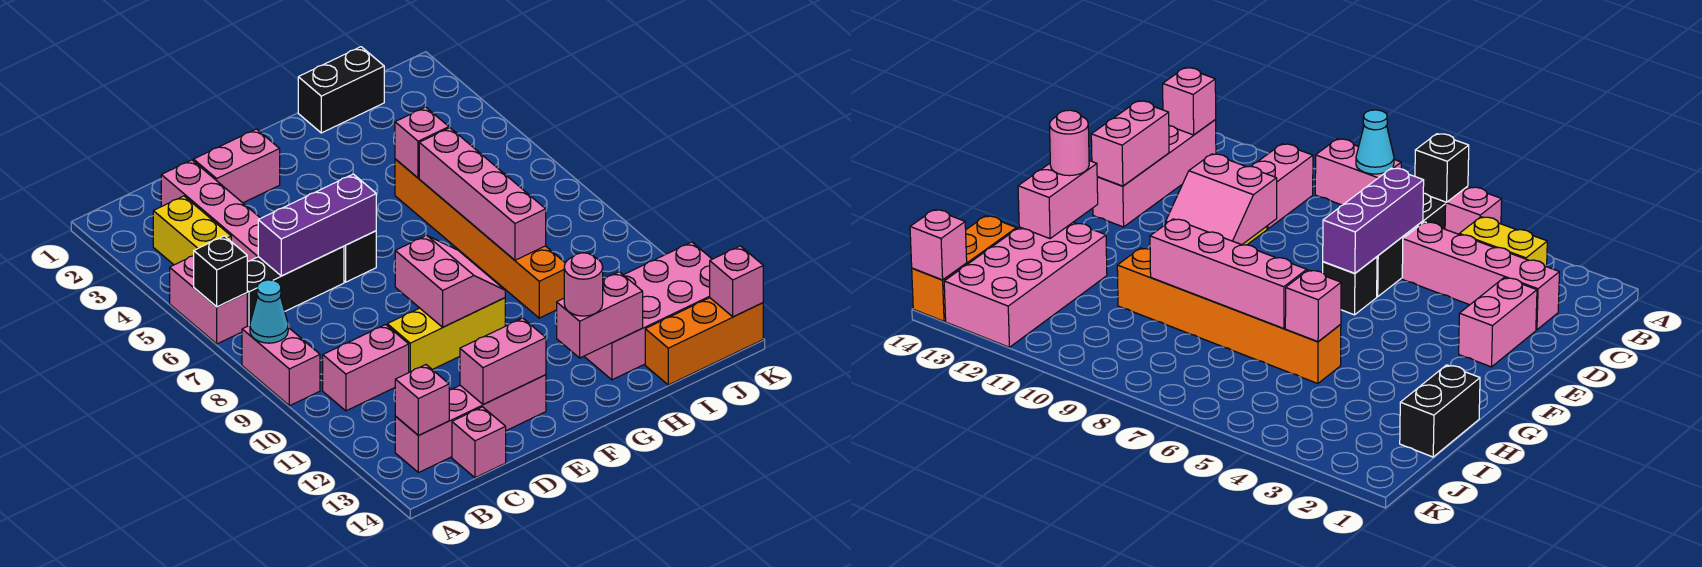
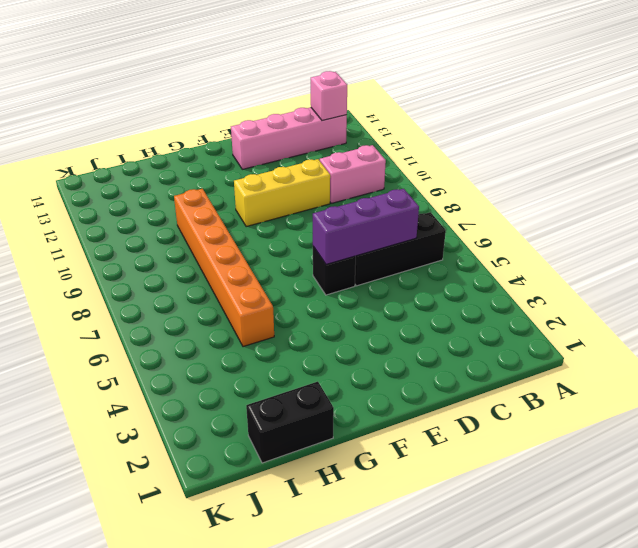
none -> pink 1x2 brick [170,256,247,344]
none -> pink 1x2 brick [242,325,320,406]
none -> yellow 1x2 brick [153,196,231,265]

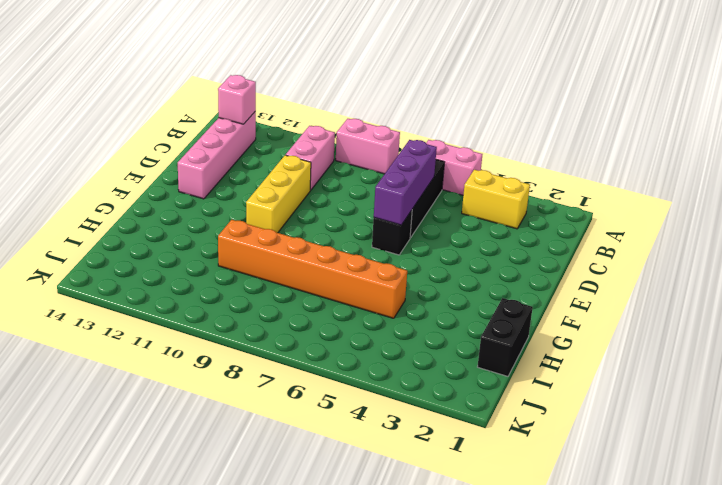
none -> pink 1x4 brick [161,160,261,261]
none -> pink 1x1 brick [452,407,506,478]
none -> pink 1x2 brick [194,129,280,203]

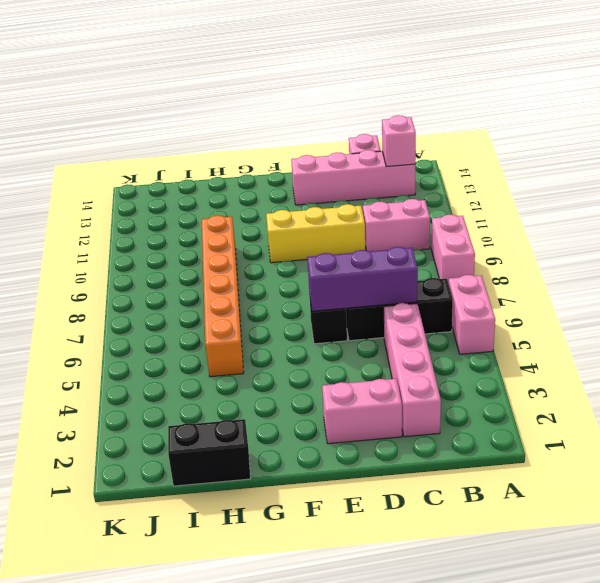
none -> yellow 1x2 brick [153,196,231,265]
none -> pink 2x4 brick [584,242,712,380]
none -> orange 1x3 brick [645,298,763,385]

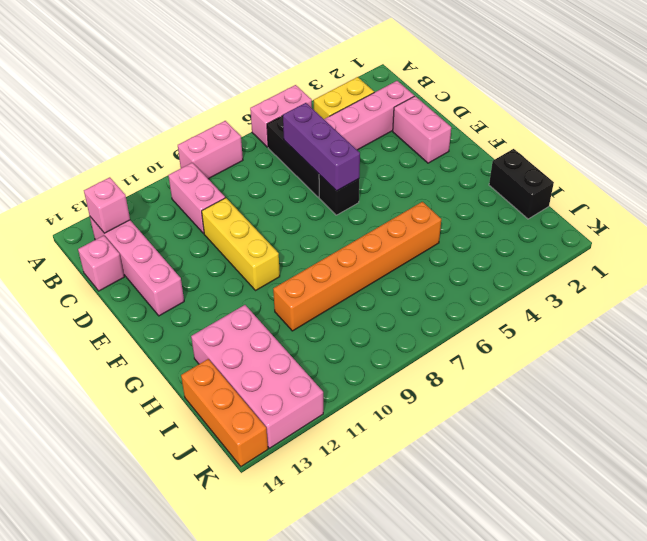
none -> black 1x1 brick [194,236,247,307]
none -> cyan 1x1 cone [250,280,288,343]
none -> pink 1x2 brick [460,318,546,405]

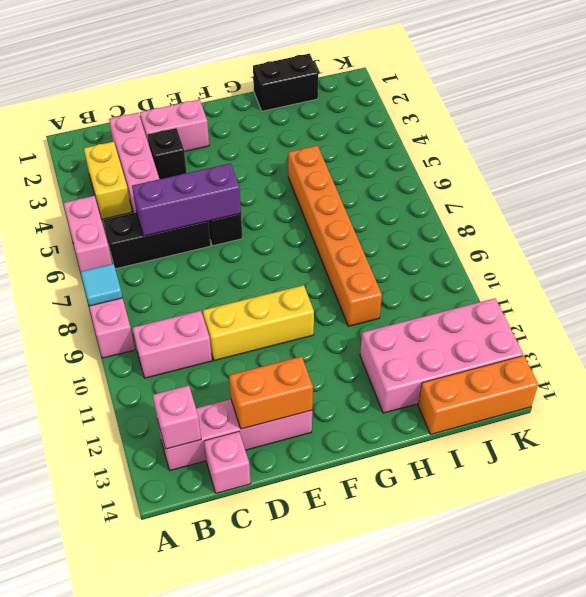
cyan 1x1 tile [81,264,122,306] -> cyan 1x1 cone [250,280,288,343]
black 1x1 brick [147,128,187,179] -> black 1x1 brick moved to [194,236,247,307]
orange 1x2 brick [229,356,313,429] -> pink 1x2 brick [460,318,546,405]
none -> pink 2x2 slope [395,235,505,327]
none -> pink 1x2 brick [557,272,643,358]
none -> pink 1x1 brick [395,107,449,178]

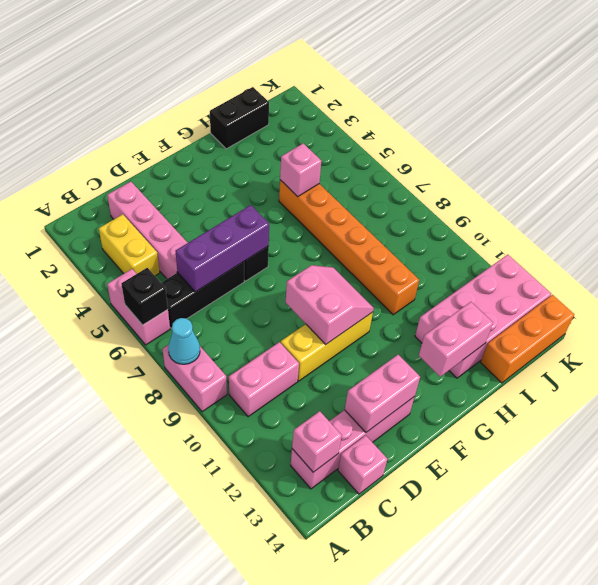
none -> pink 1x2 brick [194,129,280,203]
none -> pink 1x4 brick [419,128,546,260]
none -> pink 1x1 brick [710,246,763,317]

